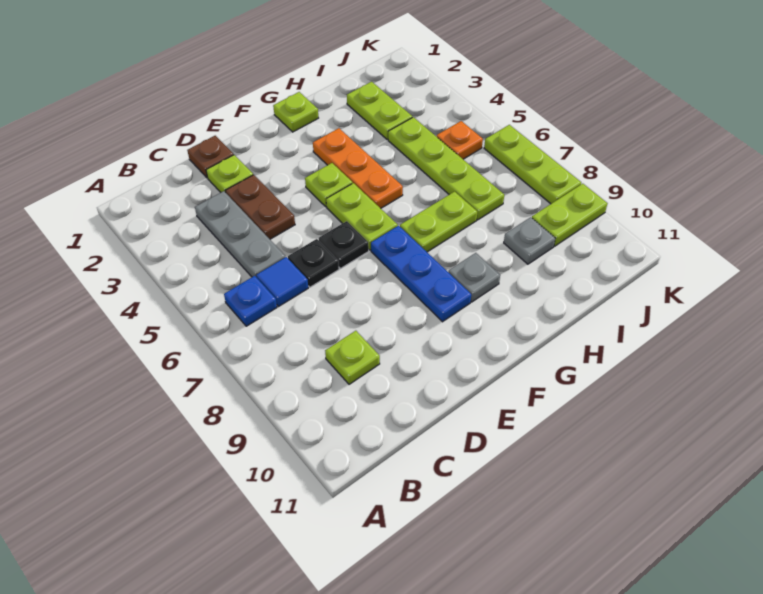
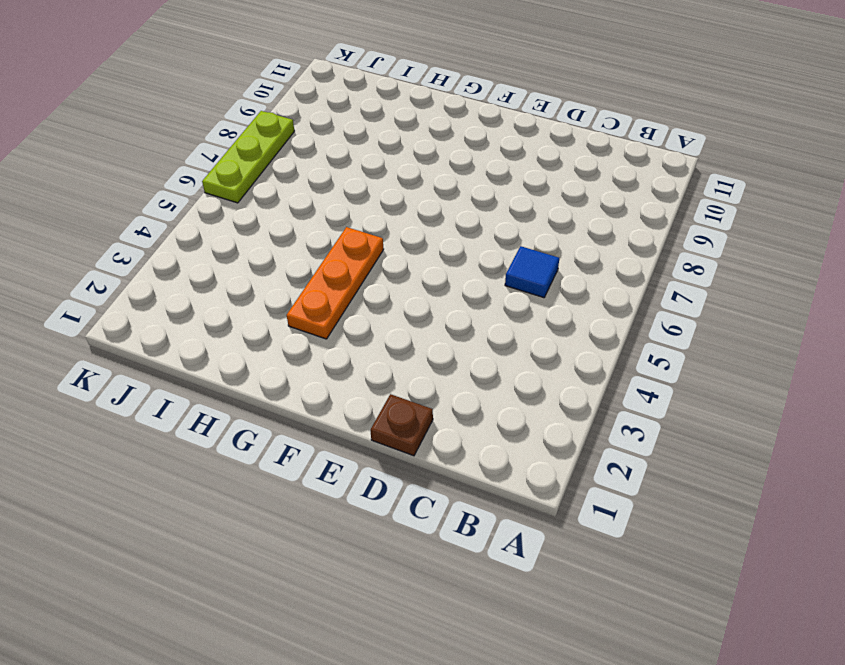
none -> blue 1x1 plate [224,276,277,326]
none -> grey 1x3 plate [195,191,285,277]
none -> lime 1x1 plate [325,331,380,384]

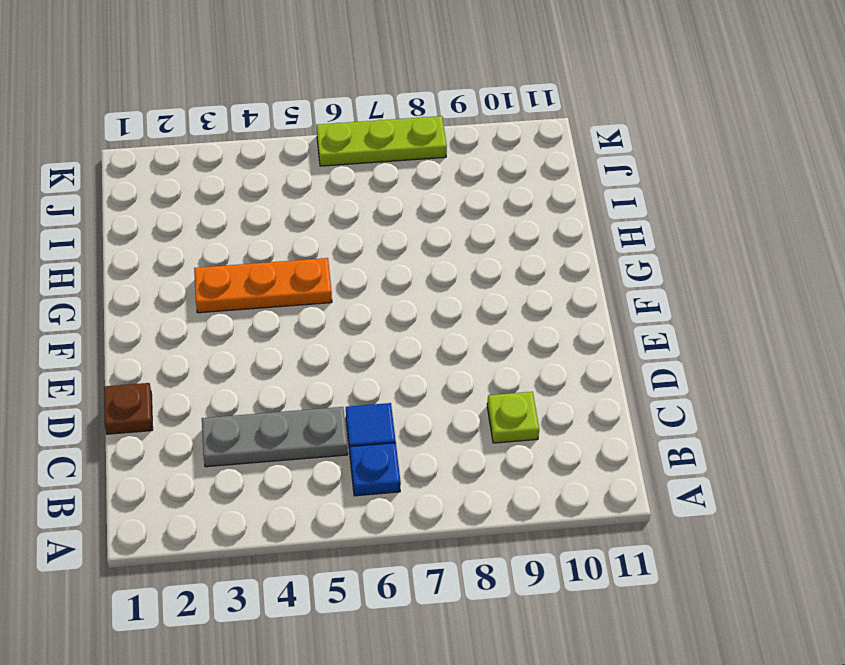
none -> lime 1x1 plate [206,155,253,193]
none -> brown 1x2 plate [226,175,295,239]
none -> black 1x1 plate [288,239,339,287]

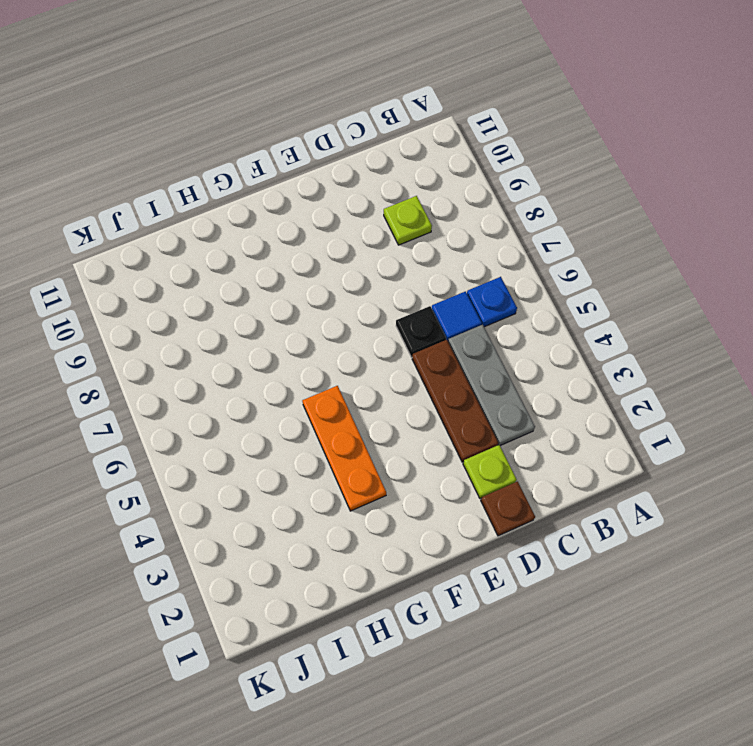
brown 1x3 plate [412,340,498,462] -> brown 1x2 plate [226,175,295,239]
none -> black 1x1 plate [318,221,369,268]
none -> lime 1x1 plate [305,163,353,207]
none -> lime 1x2 plate [326,183,398,250]

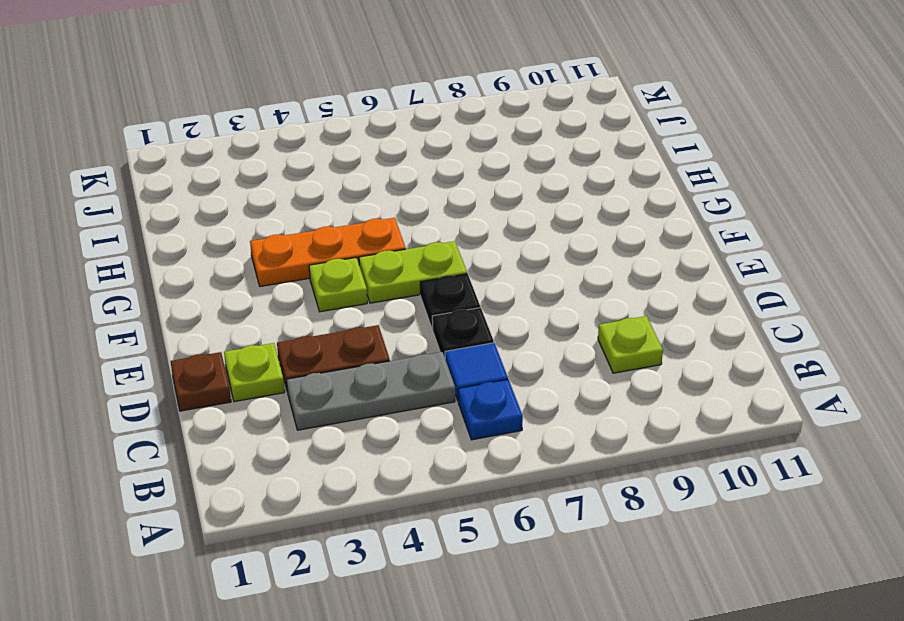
none -> blue 1x3 plate [371,226,471,322]
none -> lime 1x1 plate [273,92,318,132]
none -> lime 1x2 plate [400,192,477,252]

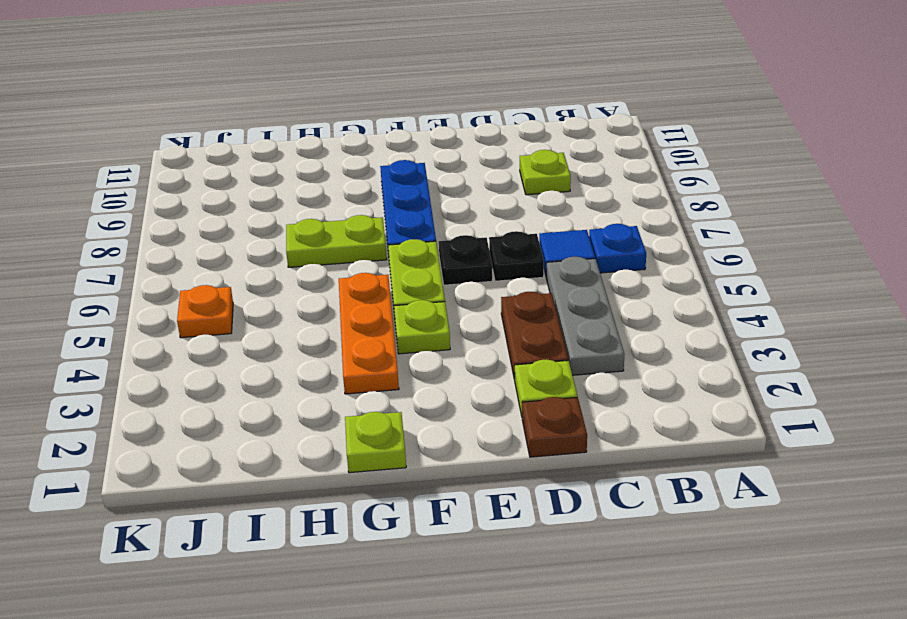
none -> grey 1x1 plate [448,253,500,302]
none -> lime 1x2 plate [347,82,412,140]
none -> lime 1x4 plate [388,117,504,220]

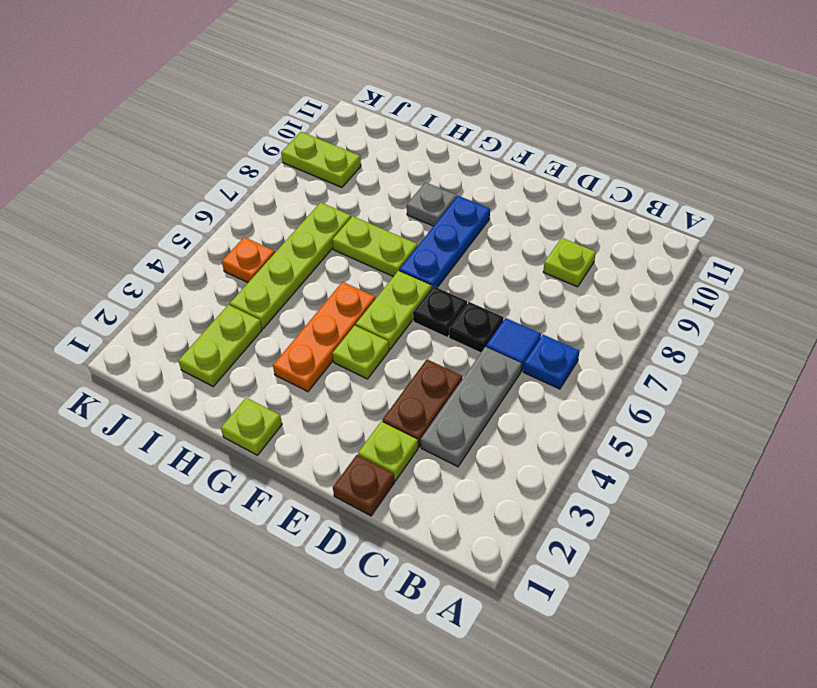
none -> grey 1x1 plate [504,217,555,264]
none -> lime 1x3 plate [484,125,581,204]

